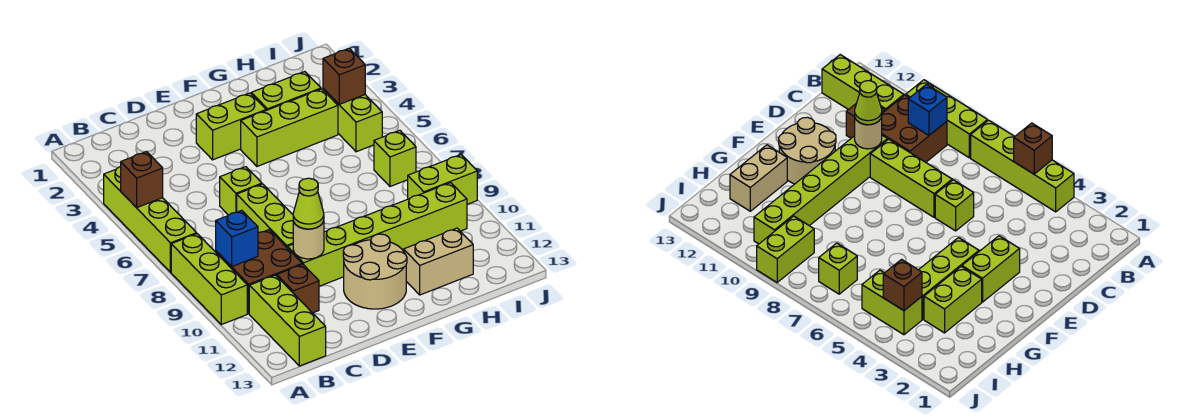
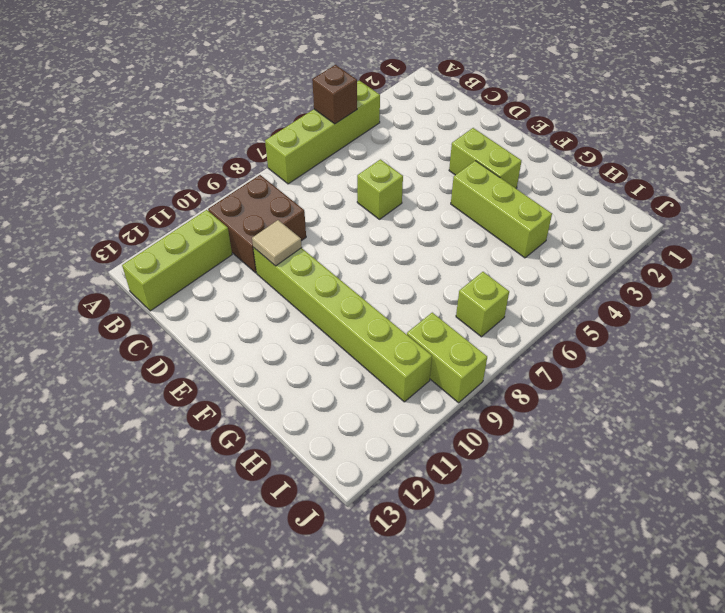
tan 1x1 tile [252,220,302,266] -> tan 1x1 round brick [293,221,324,259]
none -> lime 1x3 brick [171,234,247,324]
none -> brown 1x1 brick [277,264,319,313]
none -> lime 1x3 brick [237,184,293,247]

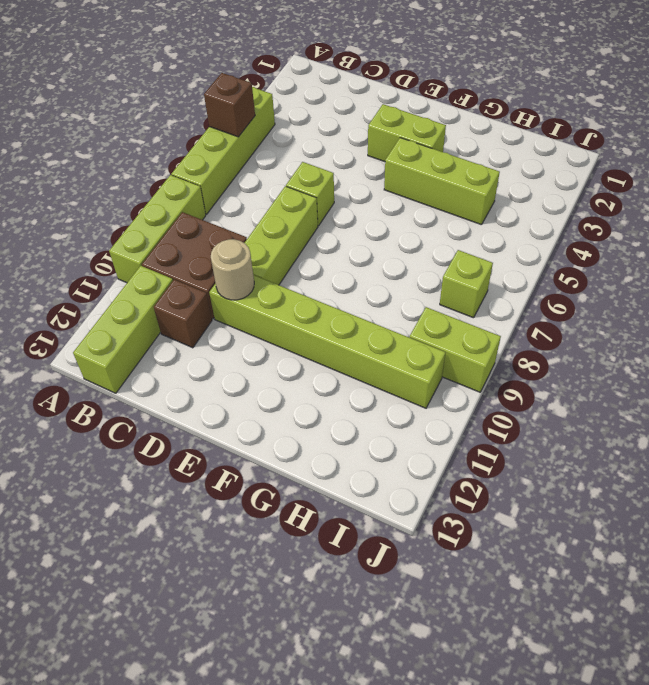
none -> tan 2x2 round brick [343,234,407,309]
none -> lime 1x2 brick [251,72,321,110]
none -> tan 1x2 brick [404,228,473,295]

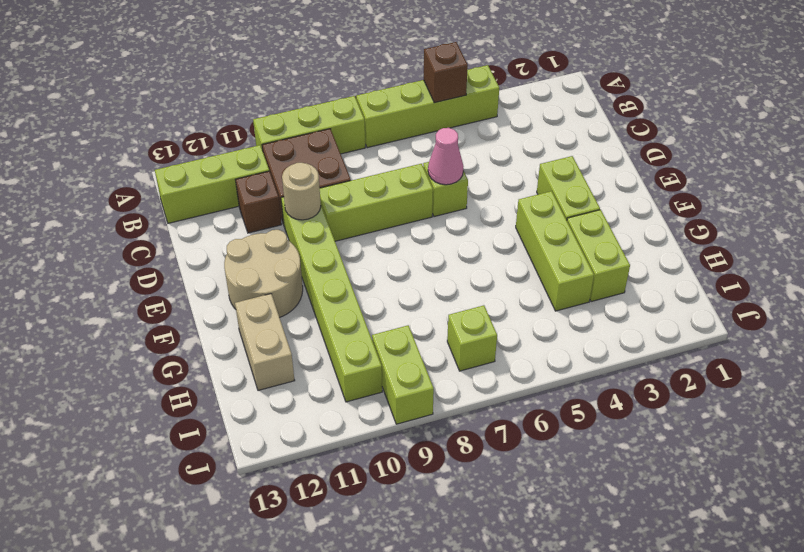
pink 1x1 cone [428,128,464,185] -> none
none -> lime 1x2 brick [323,89,382,152]
none -> blue 1x1 brick [216,210,258,266]
none -> brown 1x1 brick [323,48,365,104]

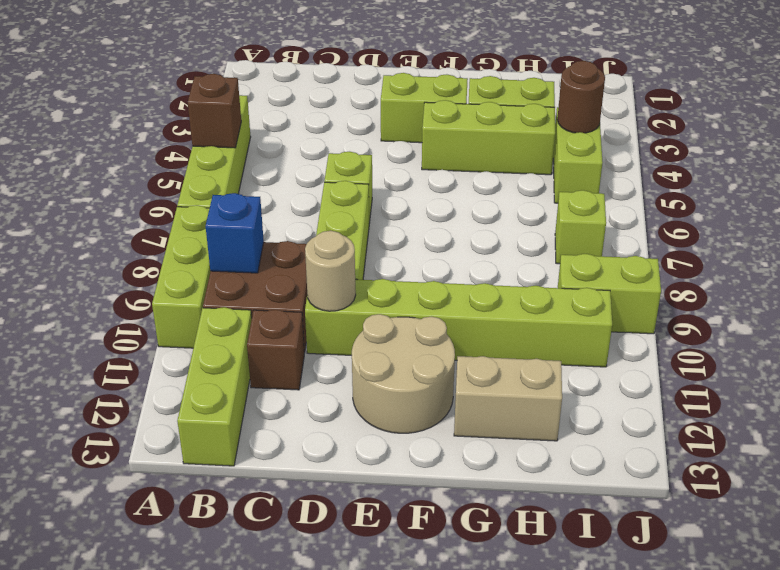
brown 1x1 round brick [557,61,605,133] -> brown 1x1 brick [323,48,365,104]
none -> lime 1x1 cone [293,178,324,229]

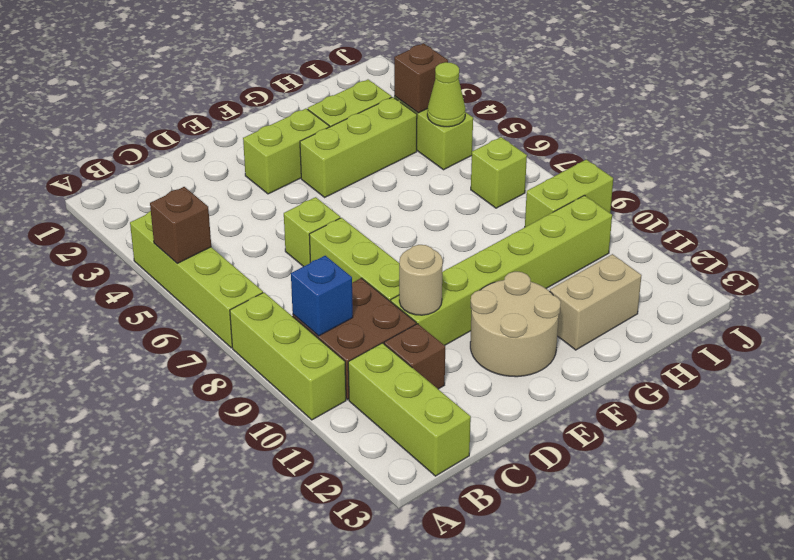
lime 1x1 cone [427,62,466,127] -> lime 1x1 cone moved to [293,178,324,229]

